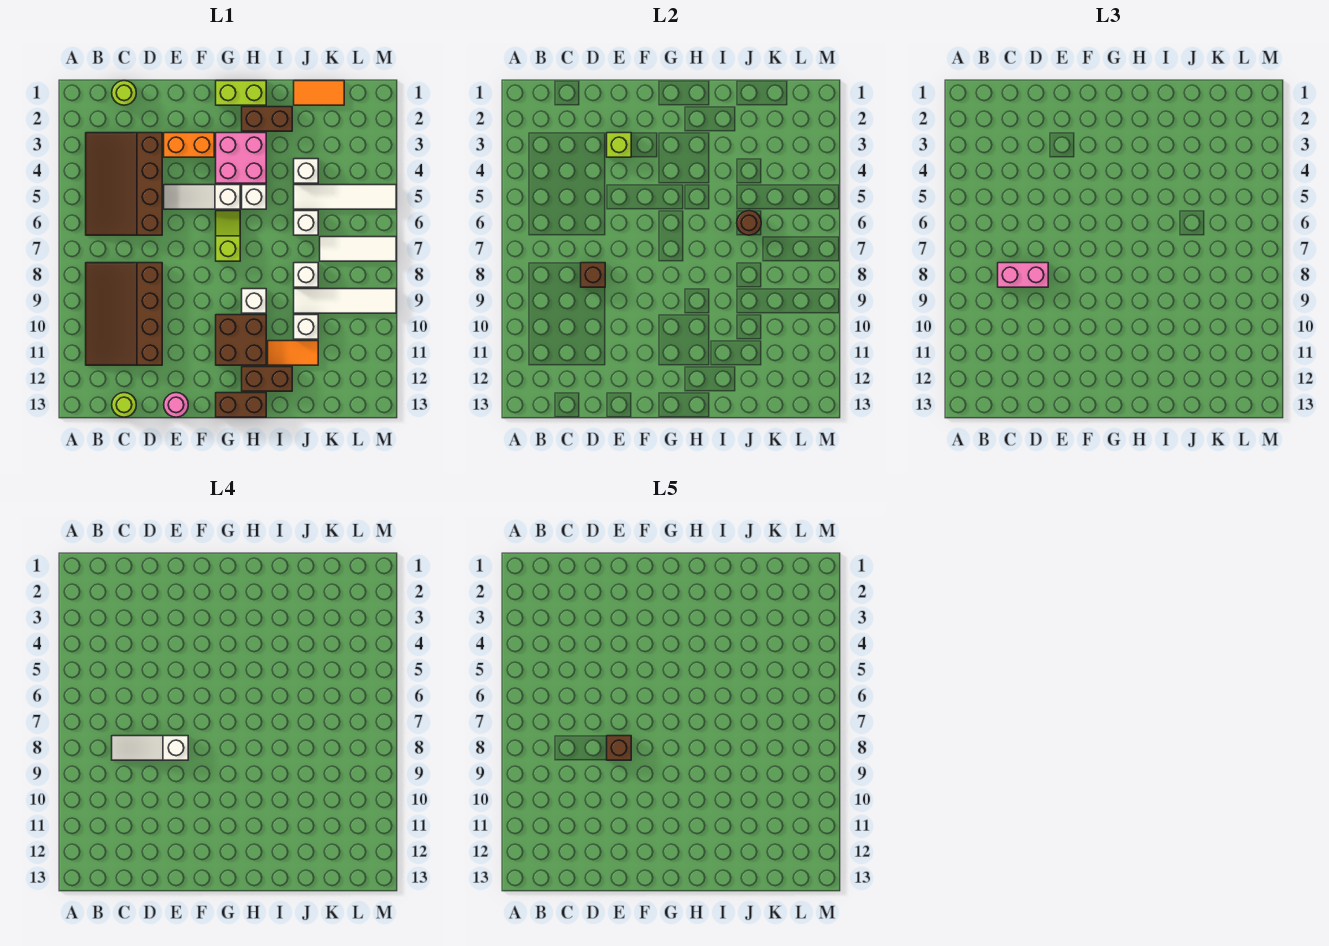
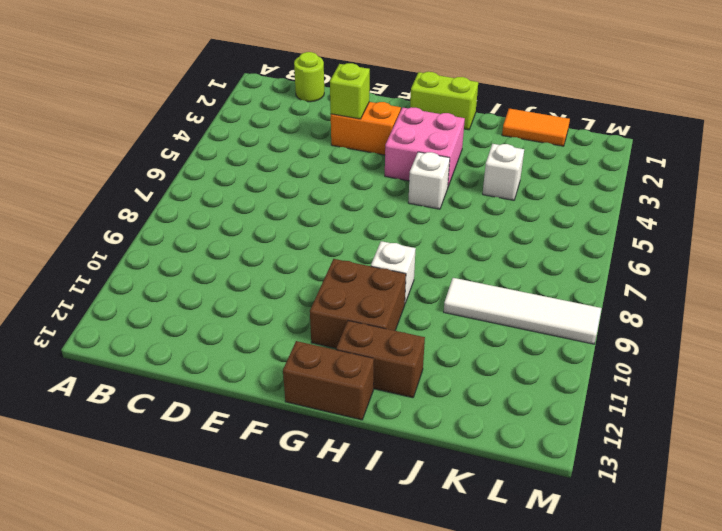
none -> brown 3x4 slope [86,133,162,235]
none -> brown 3x4 slope [86,263,162,365]
none -> lime 1x1 round brick [112,393,136,417]
none -> white 1x3 slope [164,185,240,209]

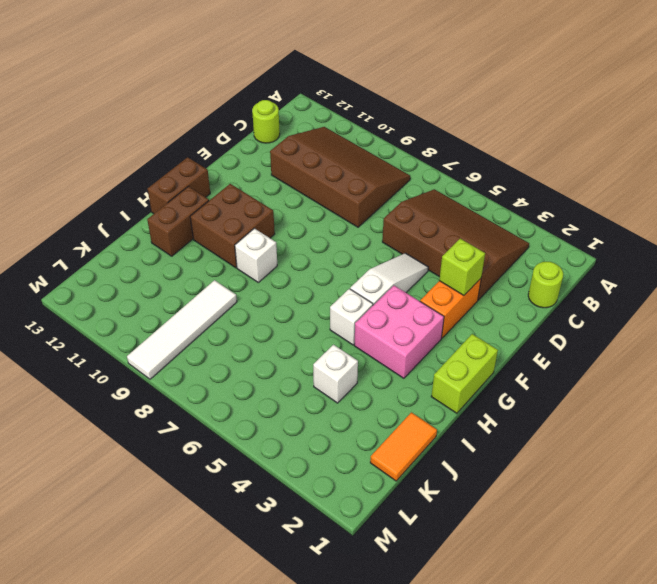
none -> pink 1x1 round brick [164,393,188,417]
none -> lime 1x2 slope [216,211,240,261]
none -> brown 1x2 brick [242,107,292,131]
none -> orange 1x2 tile [268,341,318,365]

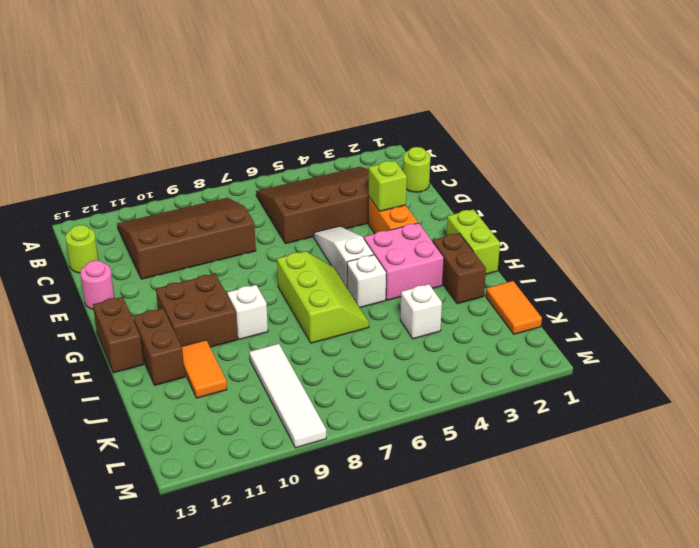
lime 2x3 slope [277,251,369,343] -> lime 1x2 slope [216,211,240,261]
none -> white 1x4 tile [294,185,396,209]
none -> white 1x1 brick [294,211,318,235]
none -> white 1x1 brick [294,263,318,287]
none -> white 1x1 brick [294,315,318,339]

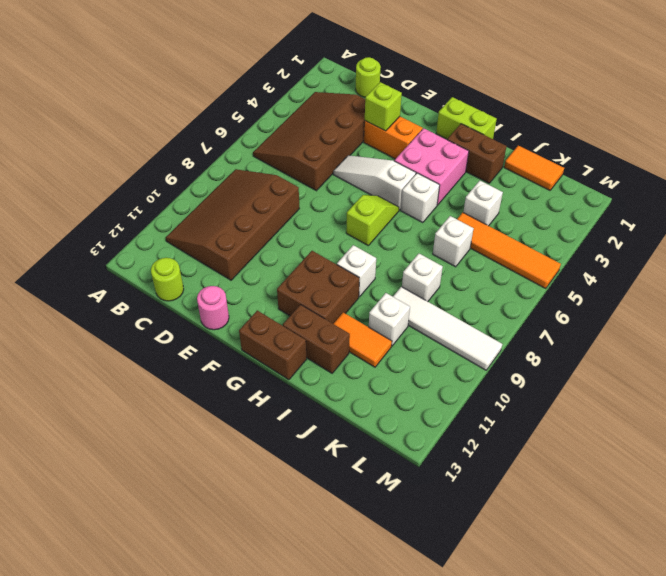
orange 1x4 tile [457,213,561,289] -> white 1x4 tile [294,185,396,209]
none -> white 1x3 tile [320,237,396,261]
none -> brown 1x1 brick [581,263,605,287]
none -> brown 1x1 round brick [737,211,761,235]
none -> pink 1x2 brick [998,263,1048,287]

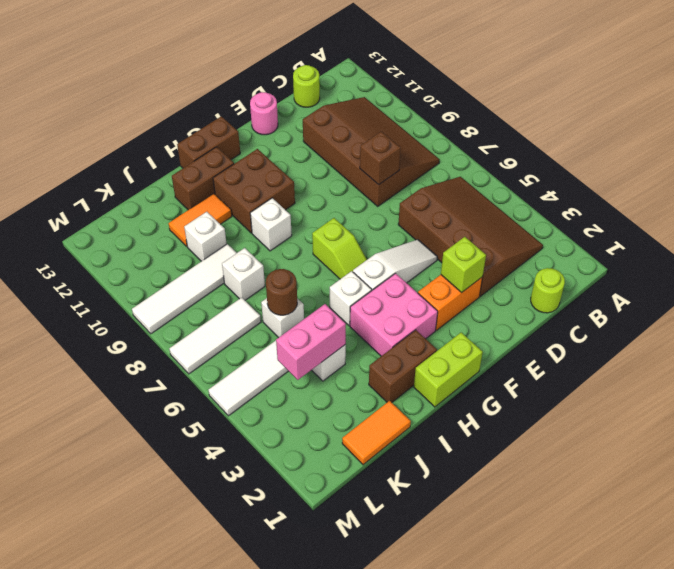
pink 1x2 brick [276,304,346,380] -> pink 1x2 brick moved to [998,263,1048,287]
none -> white 1x3 slope [112,736,188,760]
none -> brown 1x1 brick [607,736,631,760]

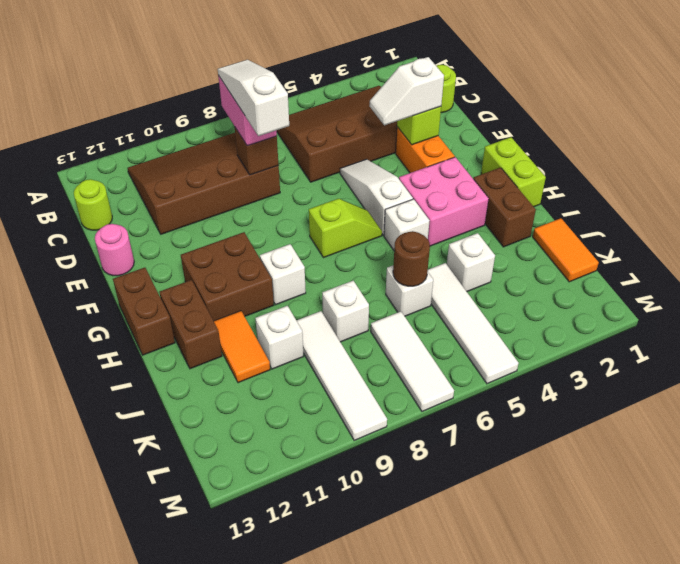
white 1x2 slope [370,57,444,125] -> none
none -> brown 1x1 brick [607,736,631,760]

